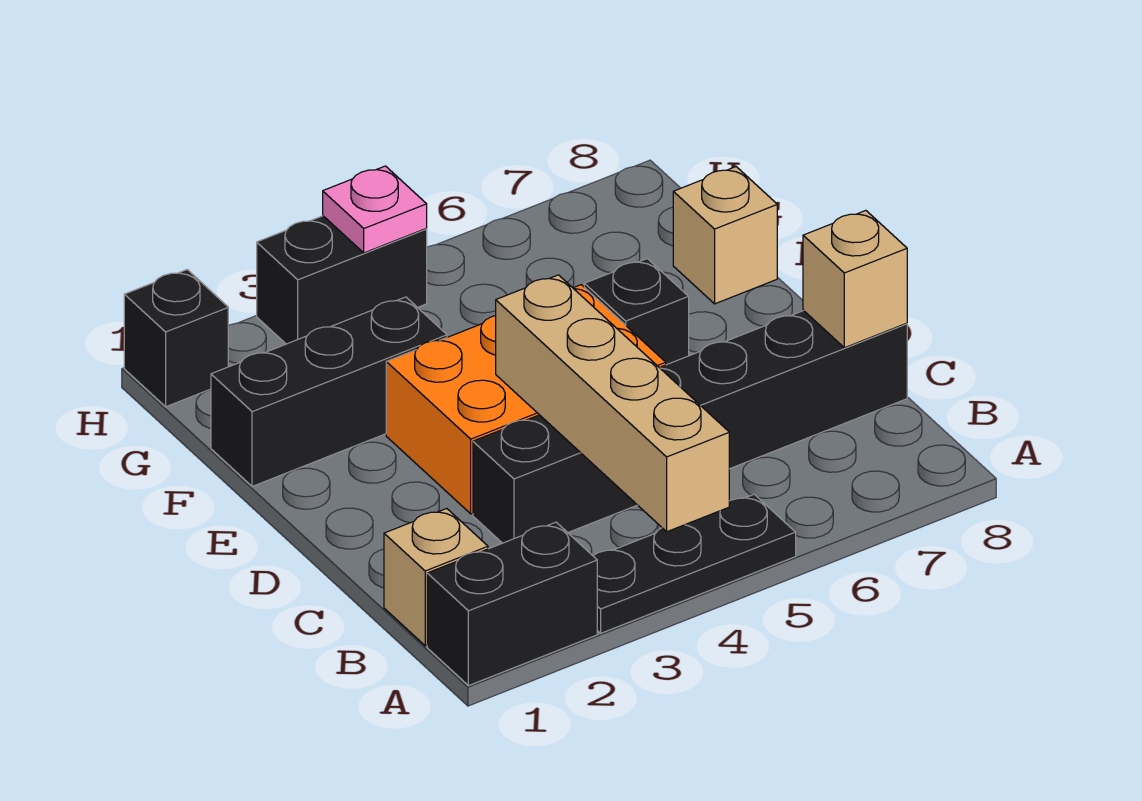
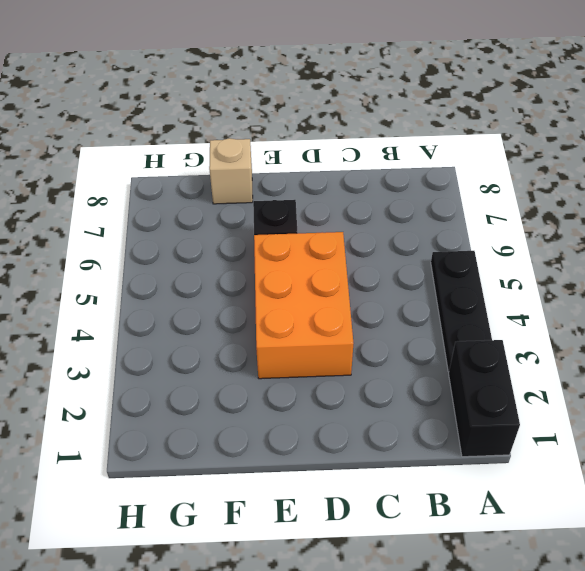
none -> tan 1x1 brick [384,509,488,646]
none -> black 1x6 brick [473,311,907,543]
none -> black 1x3 brick [211,297,447,486]

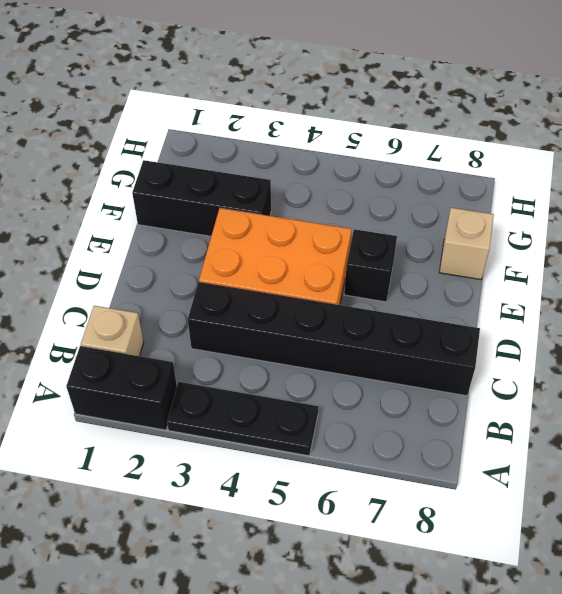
none -> black 1x1 brick [124,270,228,407]
none -> black 1x2 brick [257,216,427,344]
none -> tan 1x4 brick [496,275,729,532]

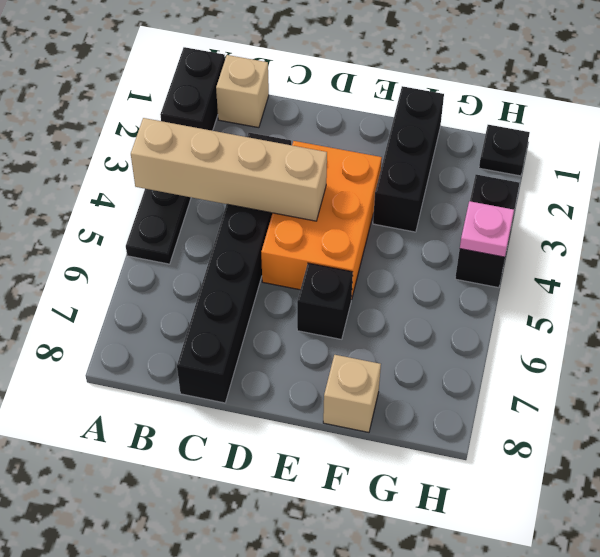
black 1x1 plate [479,125,530,176] -> black 1x1 brick [124,270,228,407]
none -> tan 1x1 brick [803,211,907,348]

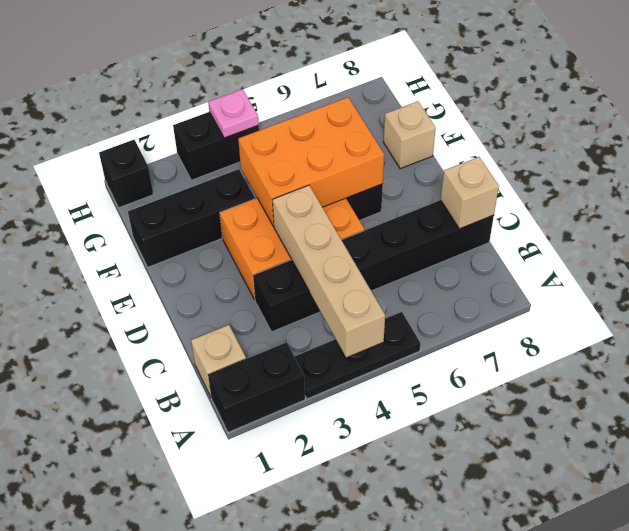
orange 2x3 brick [238,97,384,226] -> none

